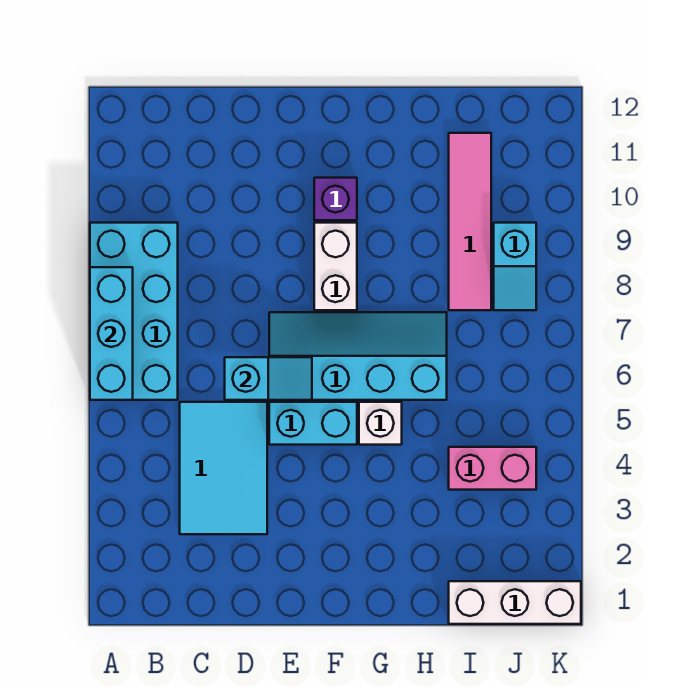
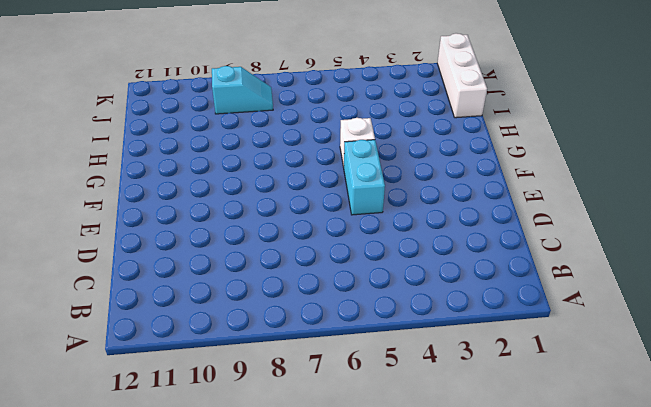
none -> cyan 2x4 brick [90,223,178,400]
none -> cyan 2x3 tile [180,402,267,534]
none -> cyan 2x4 slope [269,312,447,400]

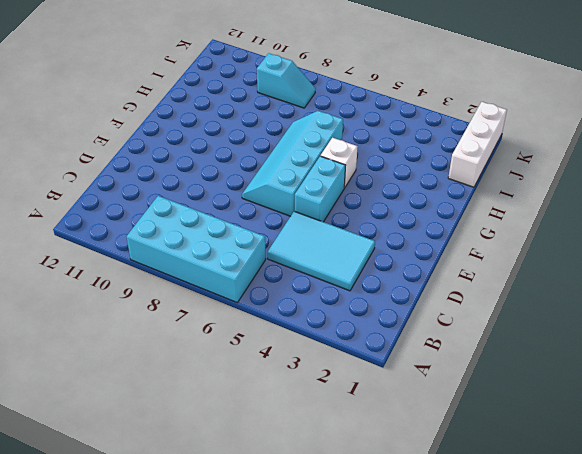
none -> white 1x2 brick [314,223,357,310]
none -> purple 1x1 brick [314,178,357,220]
none -> pink 1x2 brick [449,447,536,490]

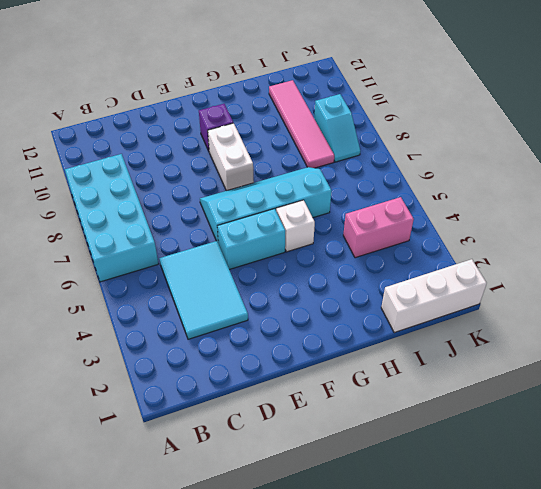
none -> cyan 1x3 brick [90,267,133,400]
none -> cyan 1x2 slope [225,357,312,400]

